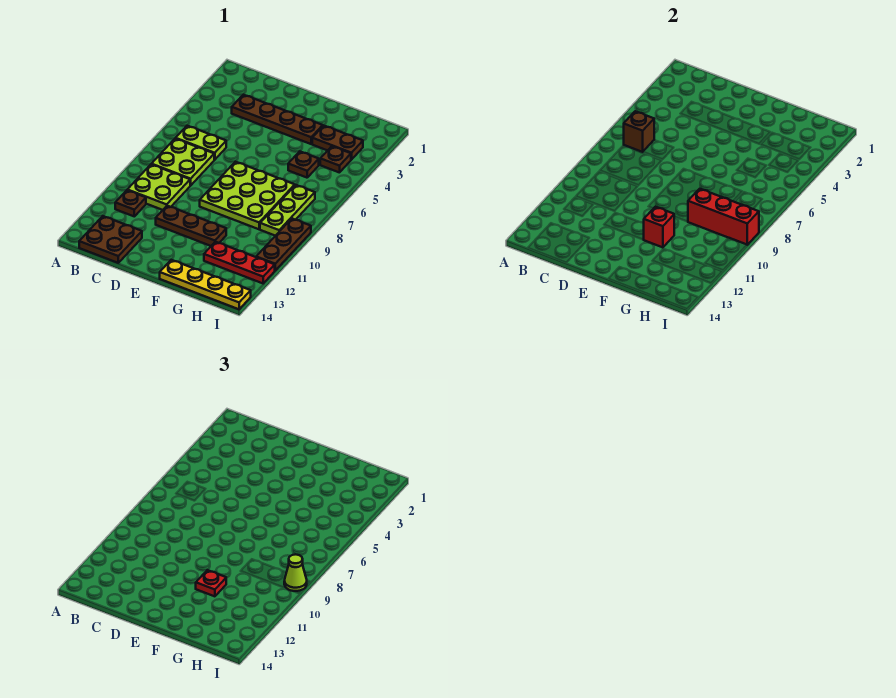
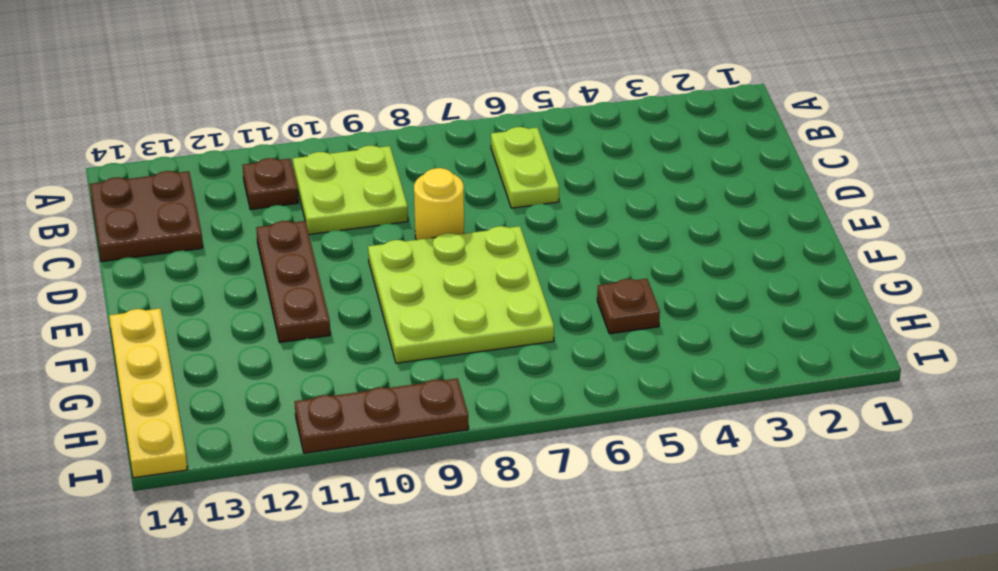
yellow 1x1 round brick [414,168,464,240] -> none
none -> lime 2x2 plate [152,139,214,185]
none -> brown 1x4 plate [232,95,323,144]
none -> brown 1x2 plate [312,126,363,160]

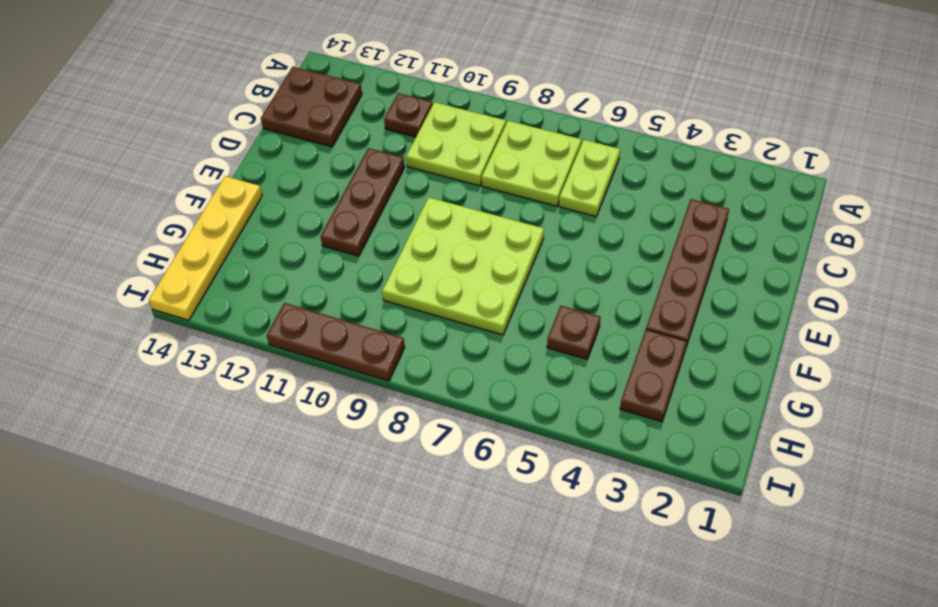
none -> red 1x3 plate [204,242,275,283]
none -> brown 1x1 plate [320,146,351,173]
none -> lime 1x3 plate [260,185,315,236]

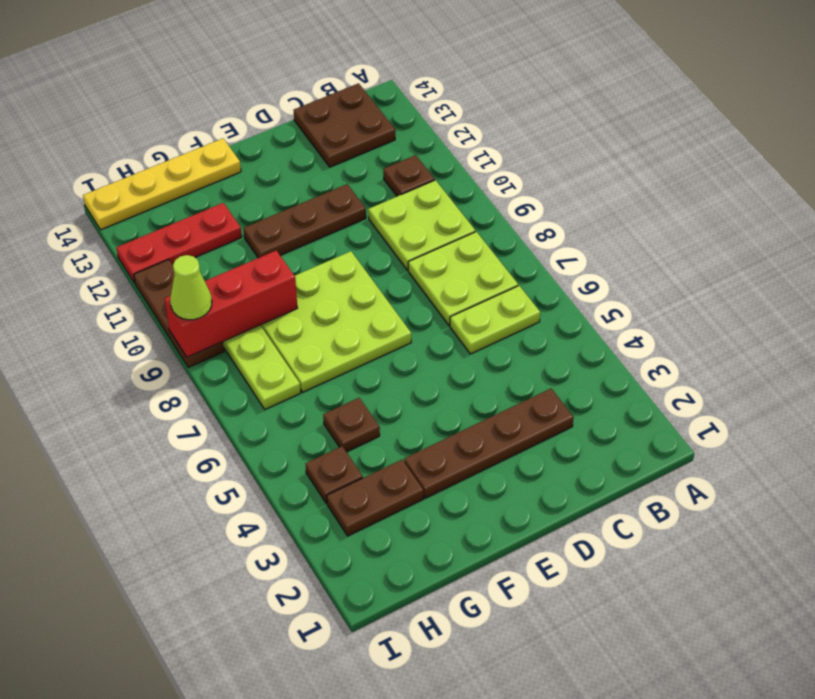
none -> brown 1x1 brick [624,111,654,152]
none -> red 1x1 brick [644,207,674,247]
none -> red 1x1 plate [196,570,226,596]

